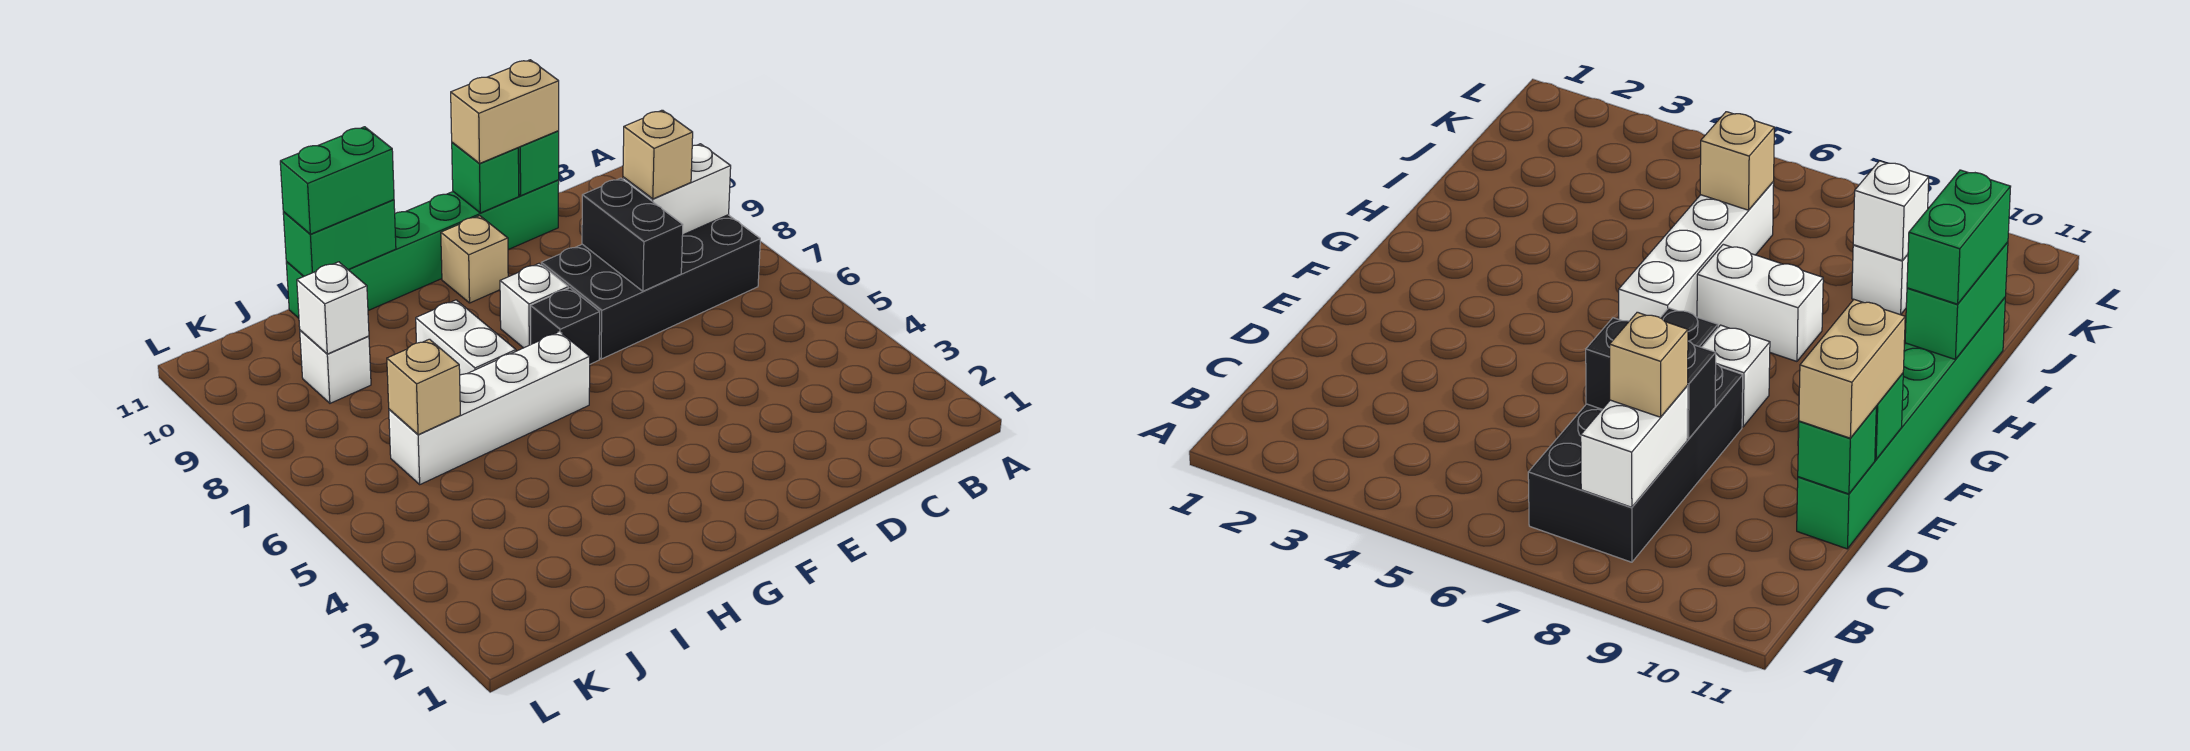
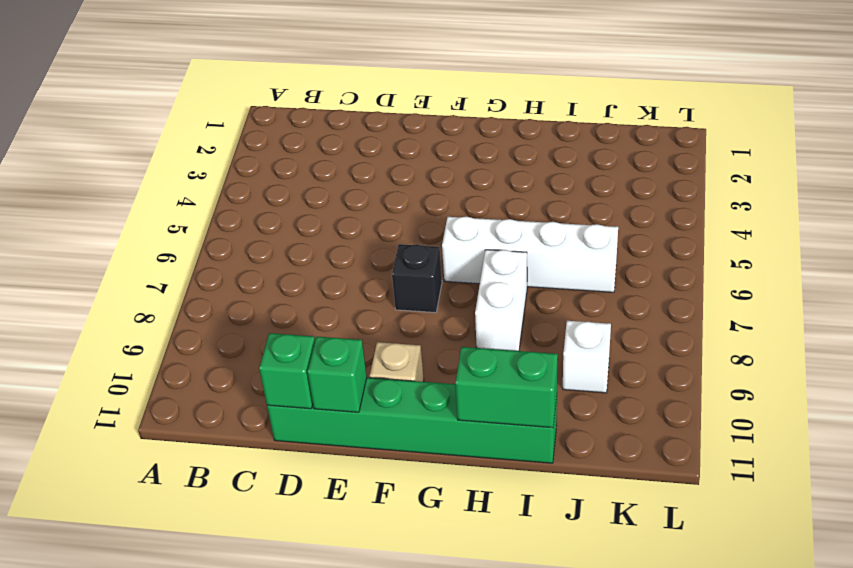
none -> black 2x4 brick [541,215,760,359]
none -> white 1x1 brick [500,263,569,348]
none -> white 1x2 brick [623,144,731,235]

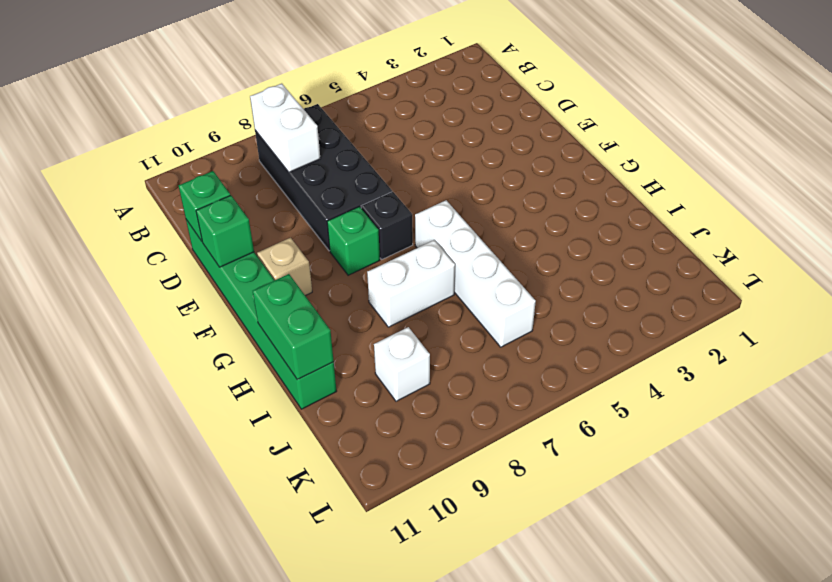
green 1x1 brick [327,207,380,275] -> white 1x1 brick [500,263,569,348]
none -> black 1x2 brick [582,178,683,291]
none -> tan 1x1 brick [387,339,460,435]
none -> white 1x1 brick [297,262,369,354]

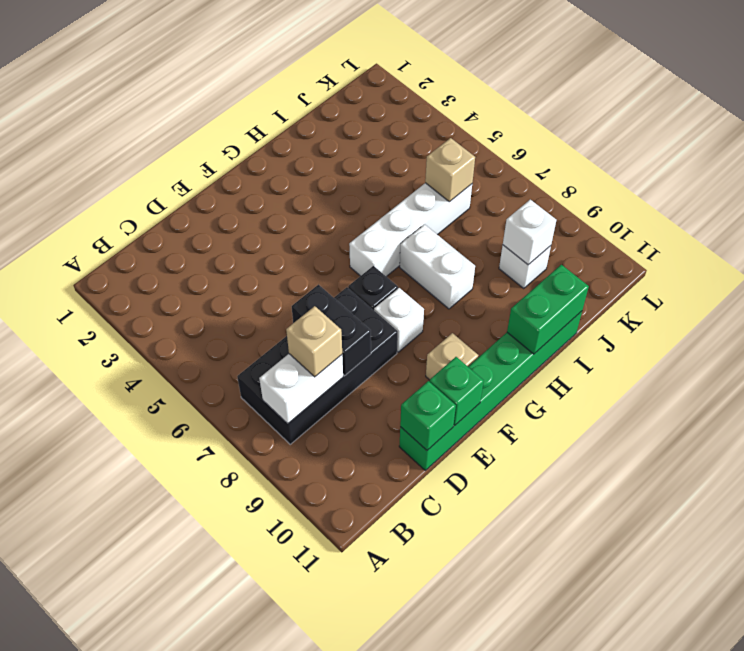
none -> tan 1x2 brick [451,60,559,163]
none -> green 1x2 brick [280,127,394,234]

